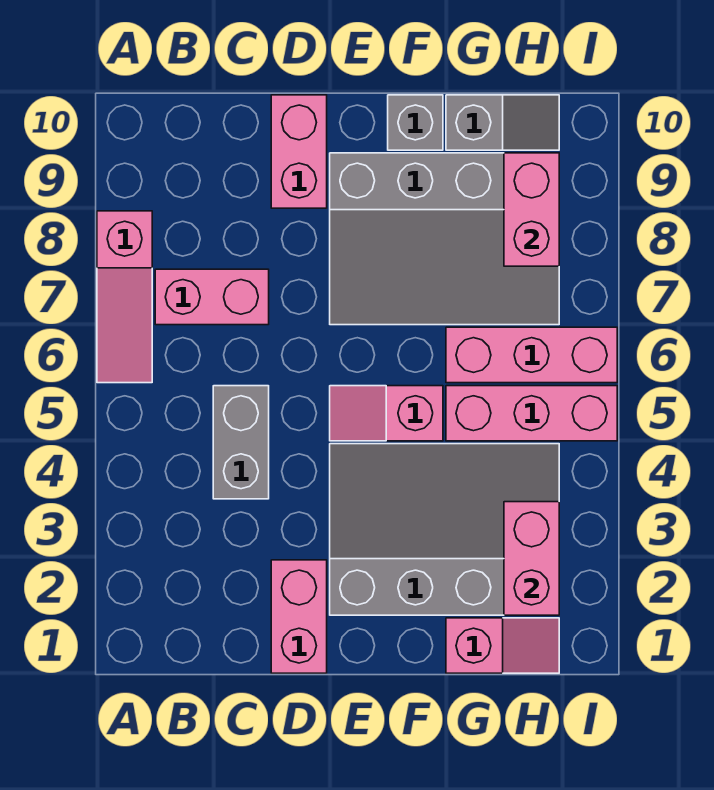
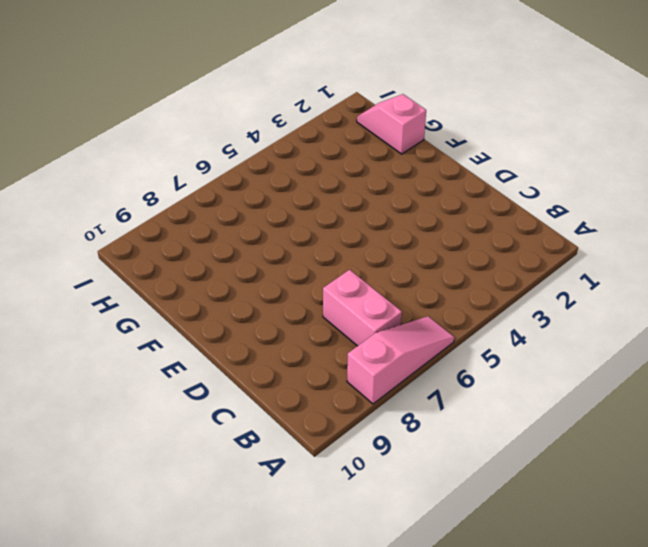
none -> grey 1x2 brick [213,386,269,499]
none -> pink 1x2 brick [271,560,327,673]
none -> pink 1x2 brick [271,95,327,208]

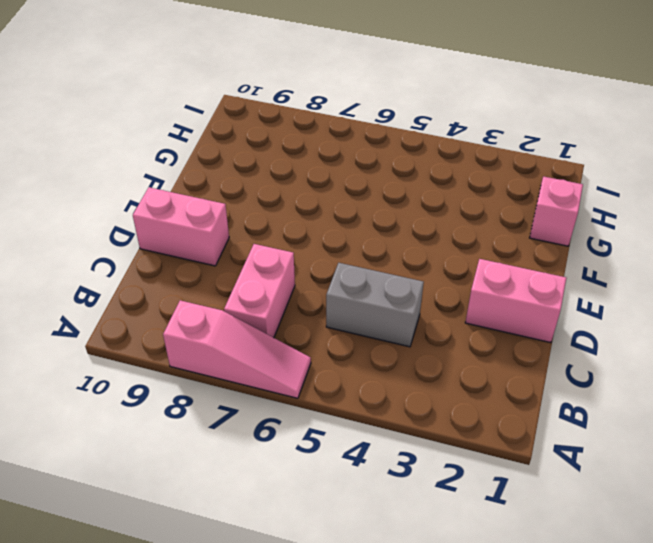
none -> grey 3x4 slope [330,444,559,615]
none -> pink 1x2 slope [330,386,443,441]
none -> grey 3x4 slope [330,153,559,325]

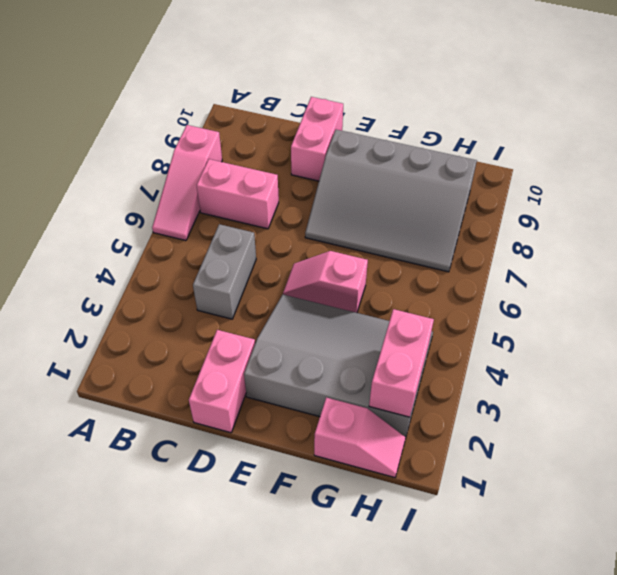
none -> grey 1x1 brick [388,95,443,150]
none -> pink 1x3 brick [446,386,617,441]
none -> pink 1x3 brick [446,327,617,383]

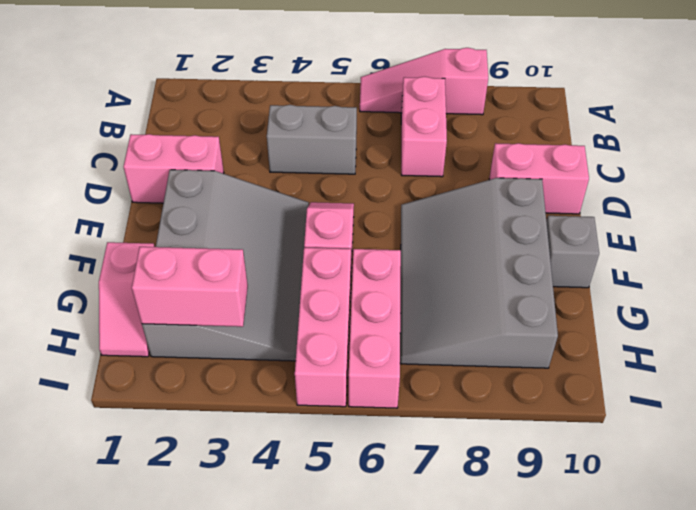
none -> grey 1x2 slope [446,95,559,150]
none -> pink 1x2 brick [504,153,559,266]

